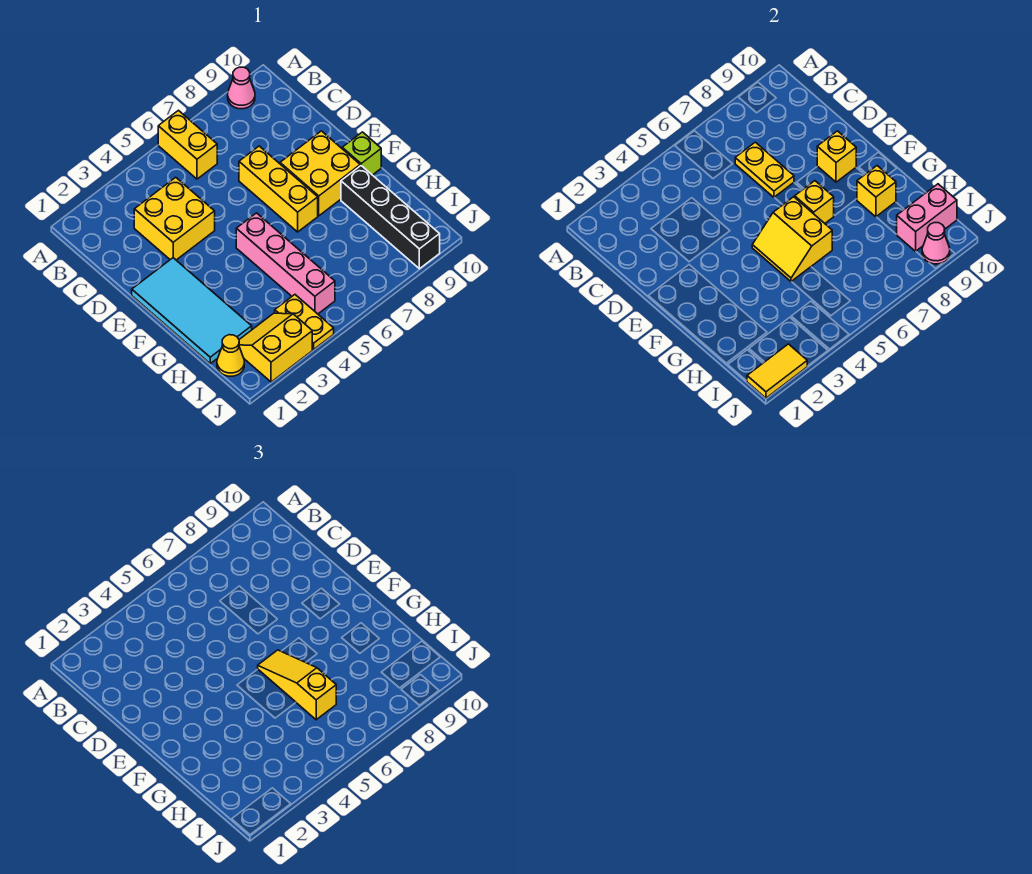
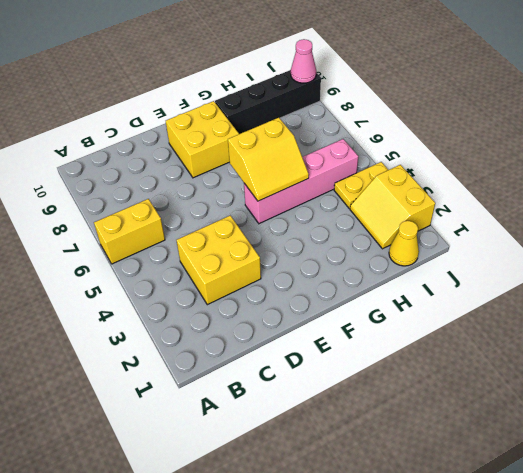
none -> pink 1x1 cone [228,67,255,109]
none -> yellow 1x3 brick [239,146,318,232]
none -> cyan 2x4 tile [132,258,252,363]

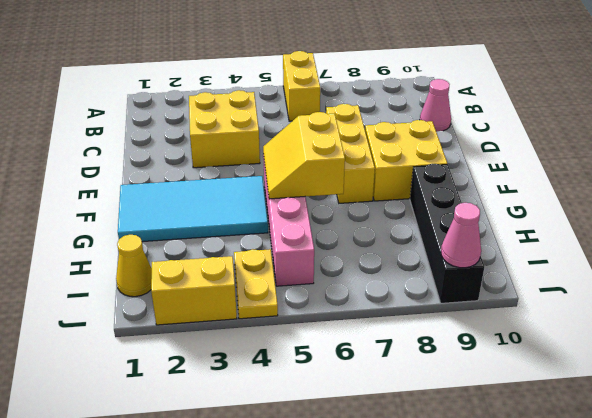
pink 1x1 cone [420,79,451,132] -> pink 1x1 cone moved to [228,67,255,109]
cyan 2x4 tile [118,176,268,242] -> cyan 2x4 tile turned to [132,258,252,363]
none -> lime 1x1 brick [342,132,381,175]
none -> yellow 1x2 plate [735,142,794,197]
none -> yellow 1x1 brick [817,131,856,182]

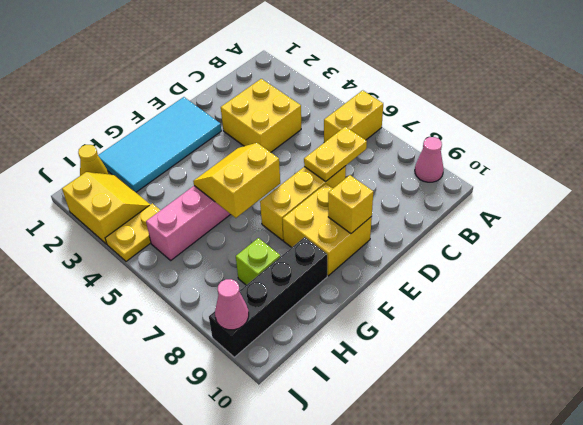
lime 1x1 brick [236,238,280,285] -> lime 1x1 brick moved to [342,132,381,175]
none -> yellow 1x1 brick [795,181,834,223]
none -> yellow 1x1 brick [857,166,896,217]
none -> pink 1x2 brick [896,184,957,251]

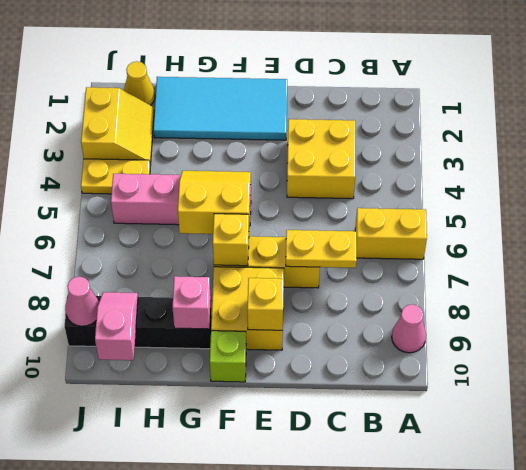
pink 1x1 brick [172,276,211,329] -> yellow 1x1 brick [857,166,896,217]
pink 1x2 slope [95,292,138,360] -> pink 1x2 brick [896,184,957,251]
none -> yellow 1x2 tile [747,344,807,398]
none -> yellow 1x3 slope [258,650,336,720]

